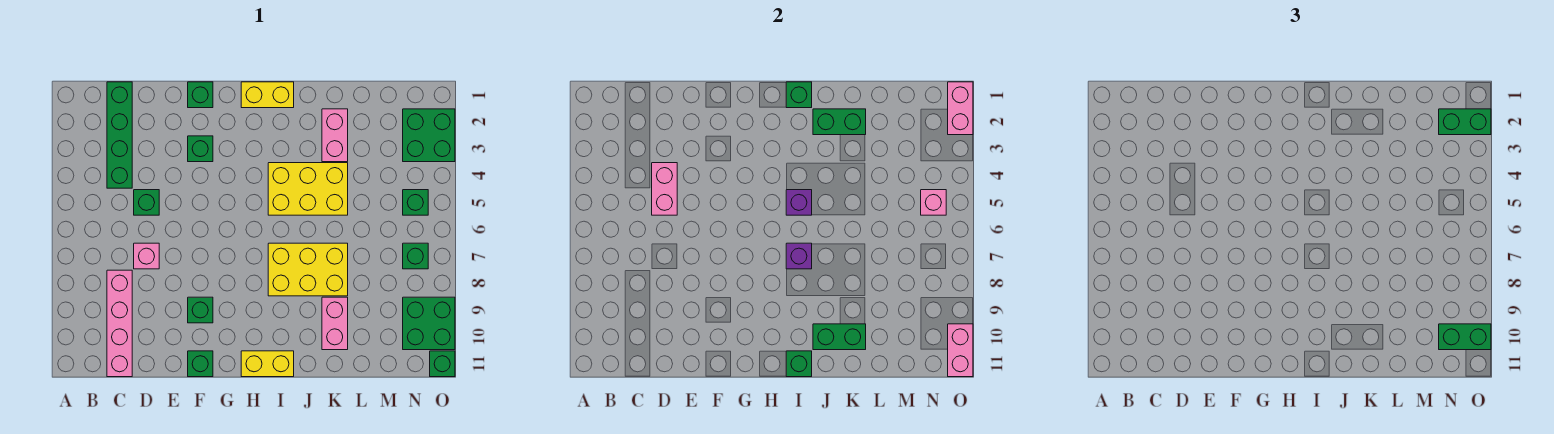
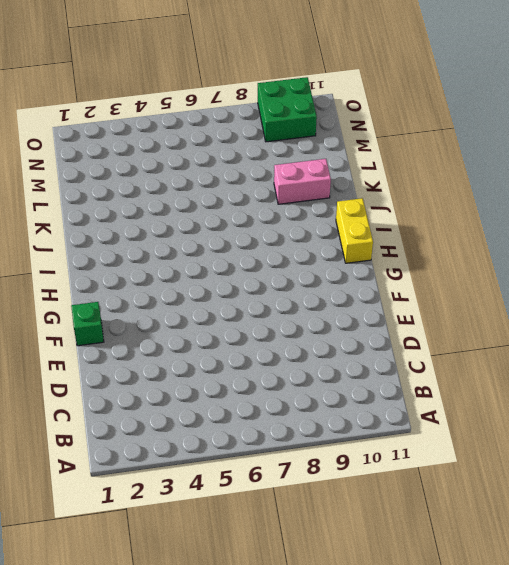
none -> green 1x4 brick [107,82,132,188]
none -> pink 1x4 brick [107,270,132,377]
none -> green 1x1 brick [134,190,159,215]
none -> pink 1x1 brick [134,243,159,269]

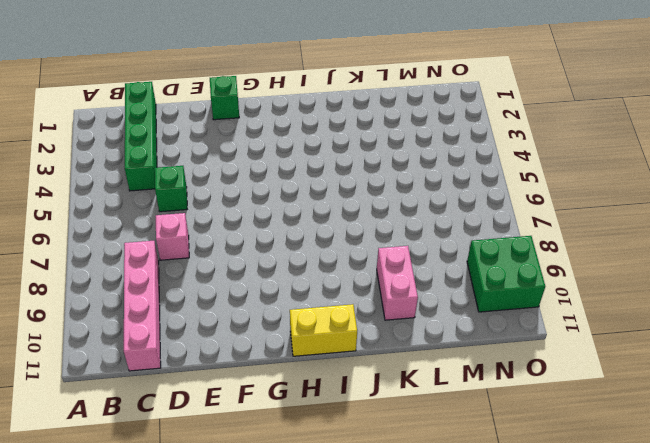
none -> green 1x1 brick [188,136,213,162]
none -> green 1x1 brick [188,297,213,323]
none -> green 1x1 brick [188,351,213,377]
none -> yellow 1x2 brick [241,82,294,108]

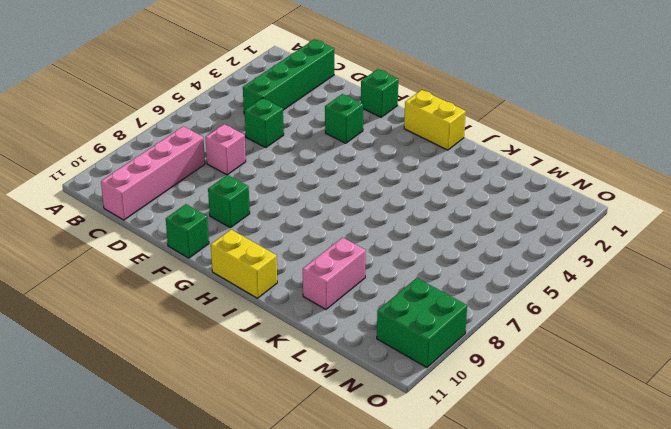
none -> yellow 2x3 brick [268,163,348,215]
none -> yellow 2x3 brick [268,243,348,296]
none -> pink 1x2 brick [322,109,348,162]
none -> green 2x2 brick [403,109,455,162]

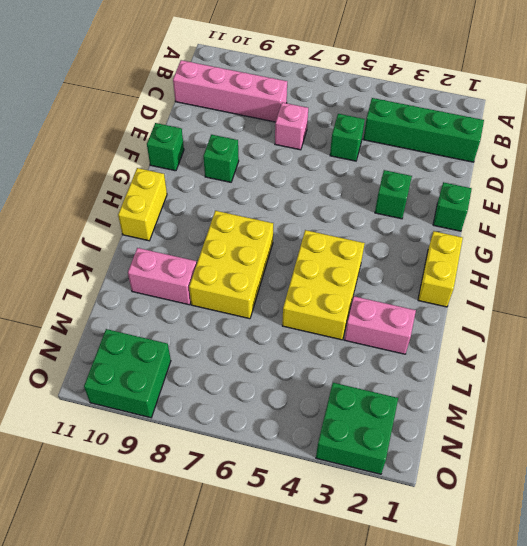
none -> green 1x1 brick [403,190,428,215]
none -> green 1x1 brick [403,243,428,269]
none -> green 1x1 brick [430,351,455,377]
none -> pink 1x2 brick [652,163,677,215]

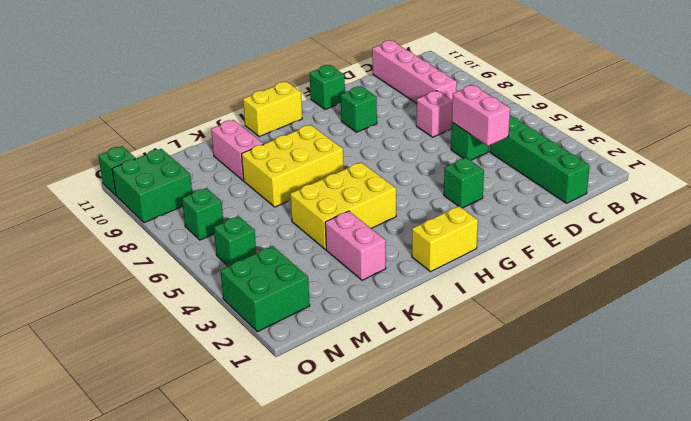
none -> green 1x1 brick [188,82,213,108]
none -> green 1x1 brick [786,82,812,108]
none -> purple 1x1 brick [786,190,812,215]
none -> purple 1x1 brick [786,243,812,269]

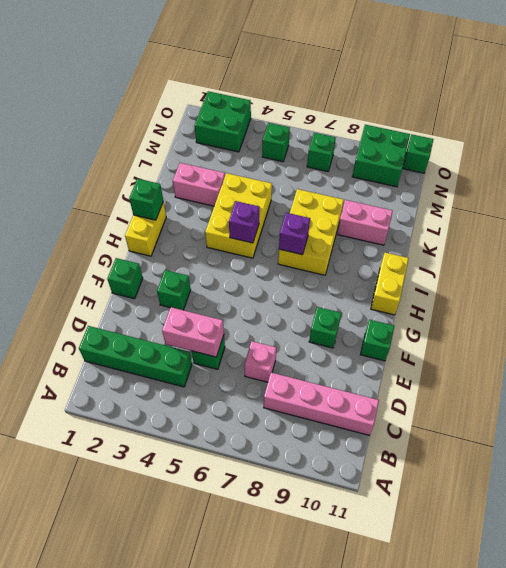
none -> green 1x1 brick [786,351,812,377]
none -> green 1x2 brick [813,109,866,135]
none -> green 1x2 brick [813,324,866,350]
none -> pink 1x1 brick [921,190,946,215]

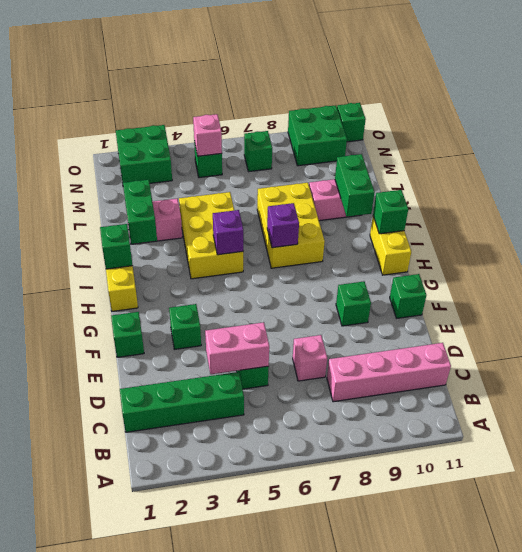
none -> pink 1x2 brick [948,82,973,135]
none -> pink 1x2 brick [948,324,973,377]
none -> green 1x2 brick [1439,109,1491,135]
none -> green 1x2 brick [1439,324,1491,350]

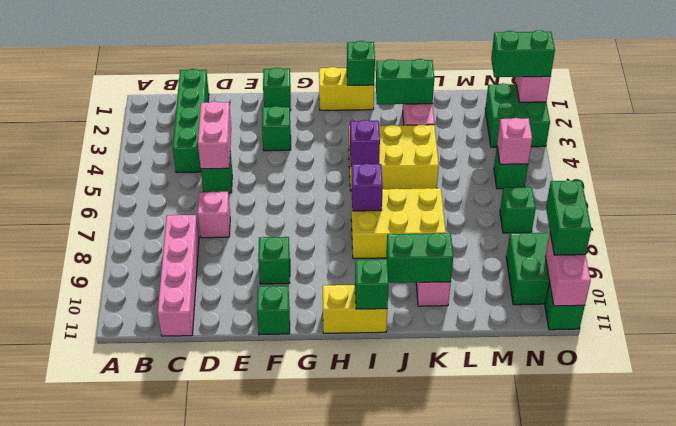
green 1x2 brick [546,180,591,255] -> green 1x2 brick turned to [1439,324,1491,350]

